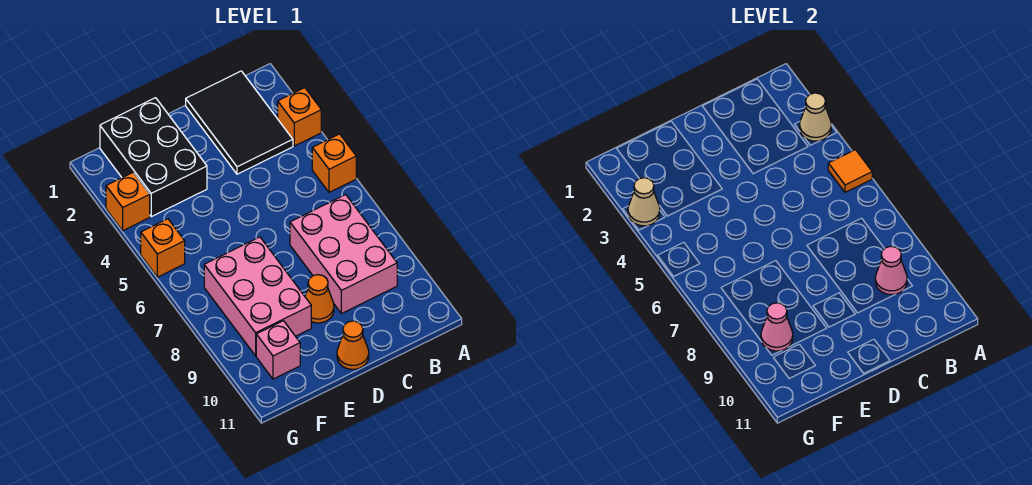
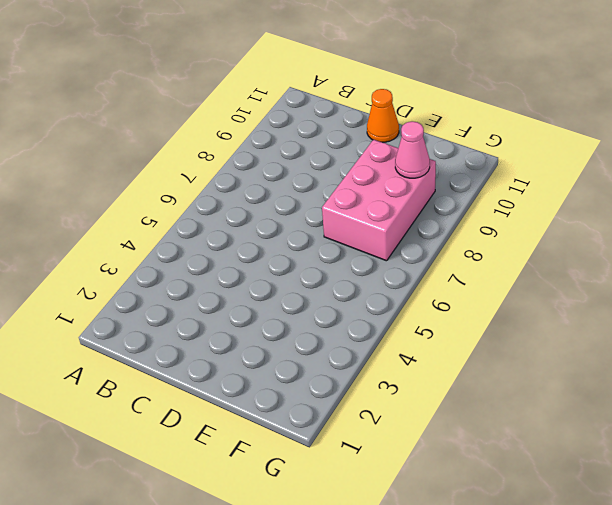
none -> orange 1x1 brick [278,88,321,146]
none -> orange 1x1 brick [312,134,356,192]
none -> black 2x3 tile [186,71,293,174]

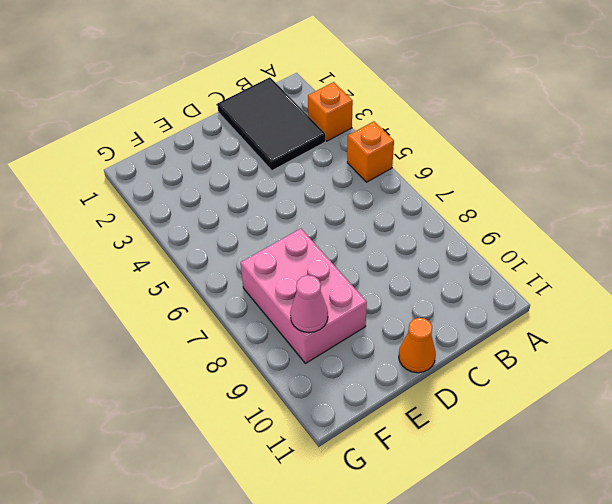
none -> pink 2x3 brick [290,195,397,314]
none -> orange 1x1 cone [305,275,334,323]
none -> black 2x3 brick [100,98,207,217]

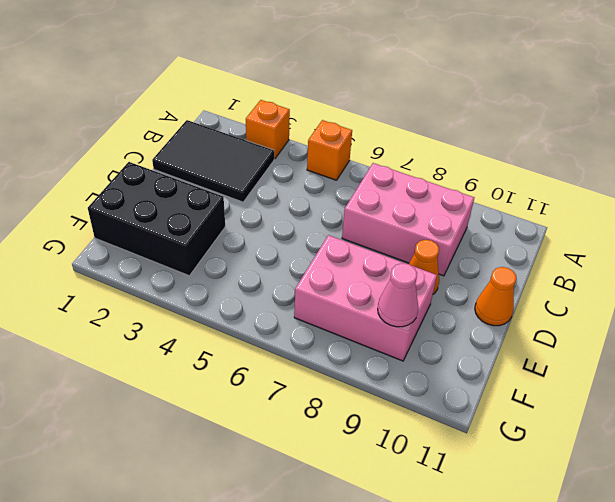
none -> pink 1x1 brick [256,321,300,379]
none -> orange 1x1 brick [106,173,150,231]
none -> orange 1x1 brick [141,219,185,277]

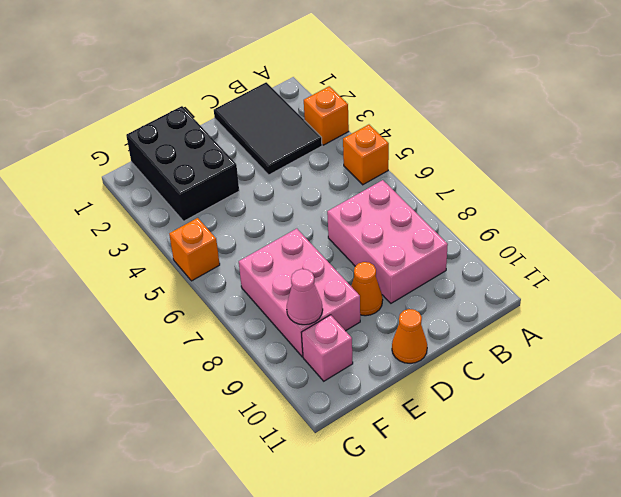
none -> orange 1x1 brick [106,173,150,231]
none -> tan 1x1 cone [800,93,831,141]
none -> orange 1x1 tile [828,150,872,192]

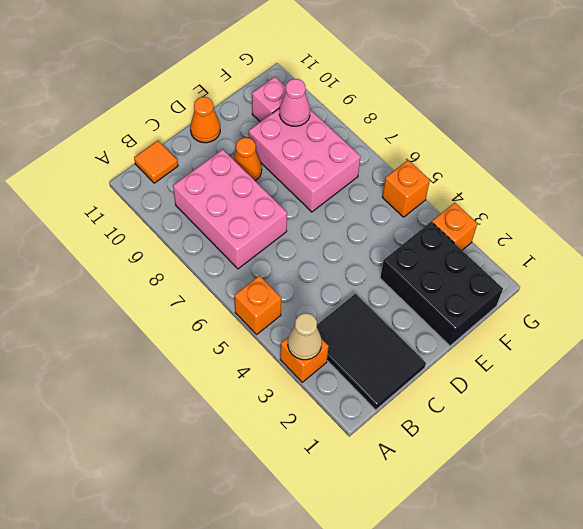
orange 1x1 tile [134,141,178,183] -> orange 1x1 tile moved to [828,150,872,192]
none -> pink 1x1 cone [875,246,907,295]
none -> tan 1x1 cone [628,178,660,226]

